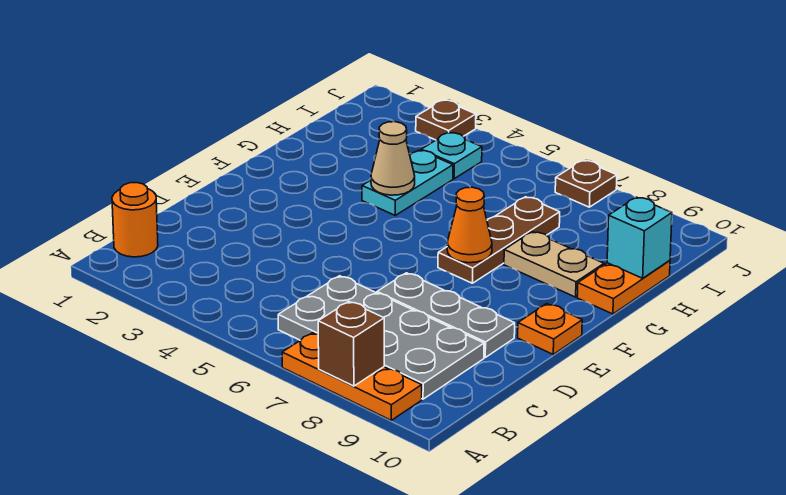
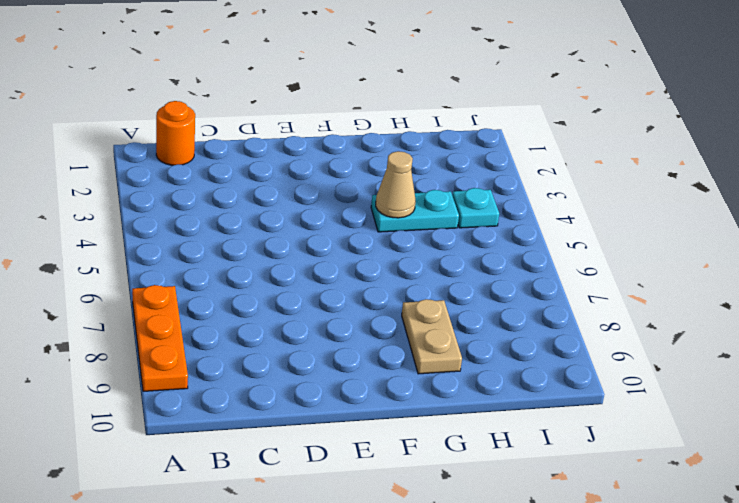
none -> grey 2x4 plate [278,276,484,399]
none -> grey 1x3 plate [377,273,515,357]
none -> orange 1x1 plate [518,304,582,354]

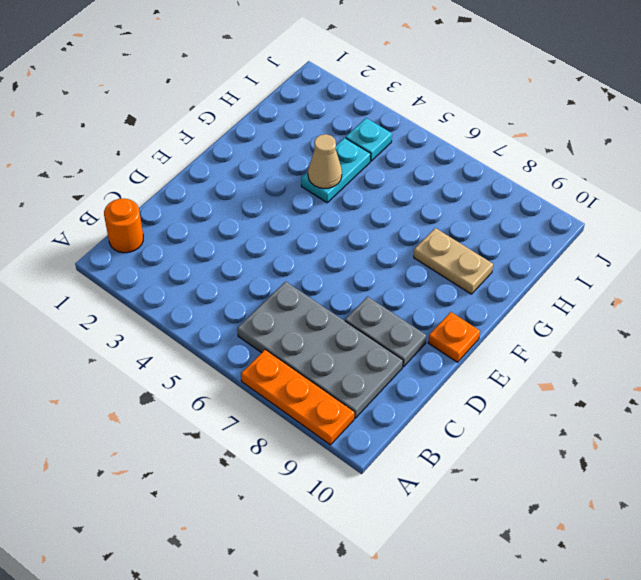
grey 1x2 plate [345,297,426,367] -> grey 1x3 plate [377,273,515,357]
none -> brown 1x3 plate [438,197,560,283]
none -> orange 1x2 plate [577,260,670,314]
none -> brown 1x1 plate [416,100,476,140]

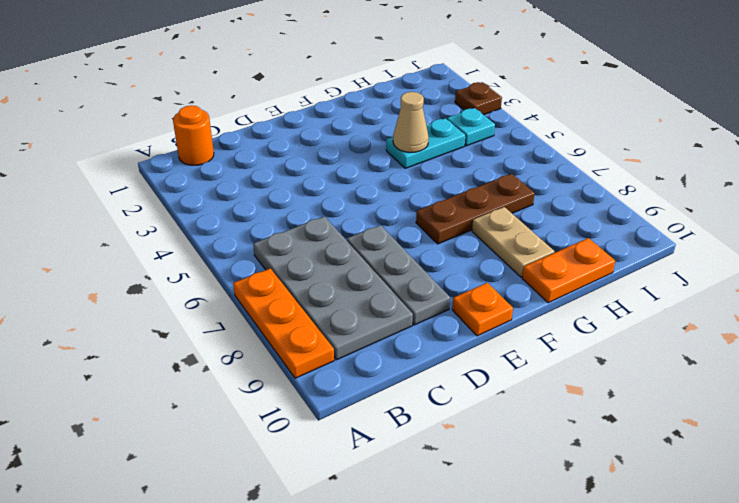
none -> brown 1x1 plate [555,160,617,207]
none -> brown 1x1 brick [318,302,384,386]
none -> orange 1x1 cone [447,187,492,263]

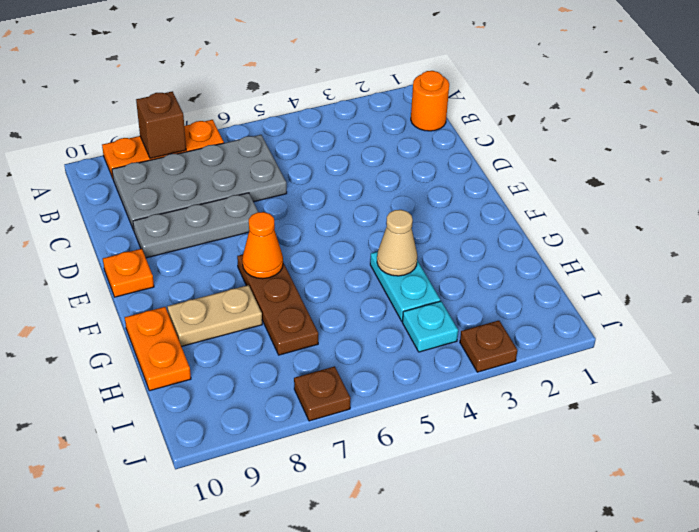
none -> cyan 1x1 brick [607,197,672,278]

